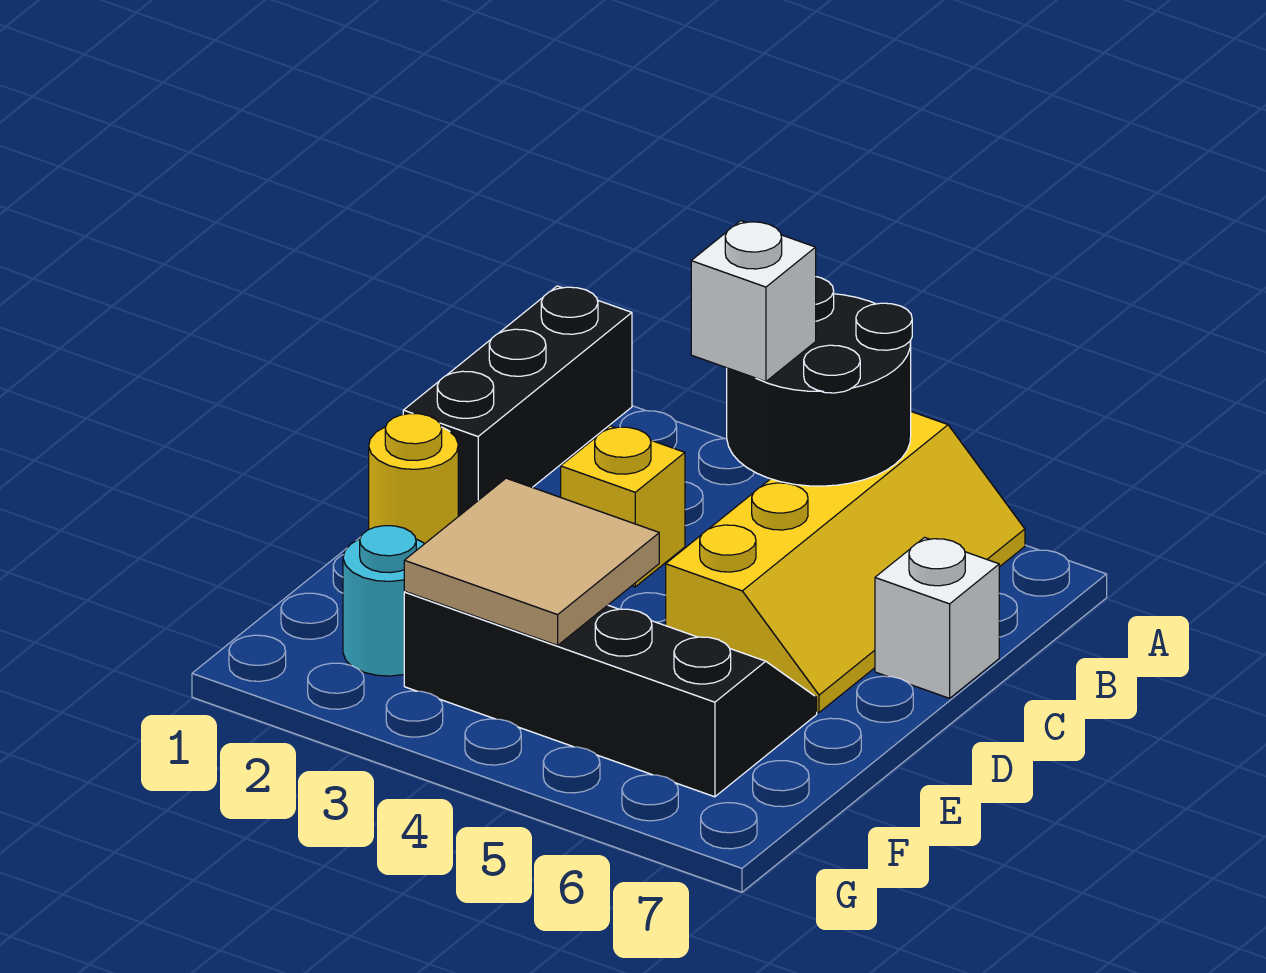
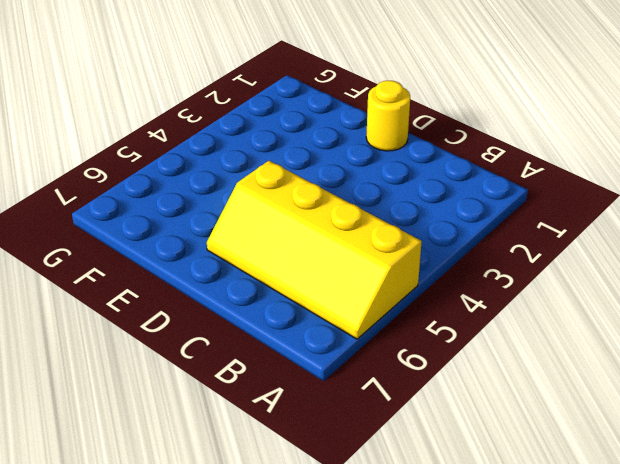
none -> black 1x3 brick [403,286,632,516]
none -> yellow 1x1 brick [561,426,685,587]

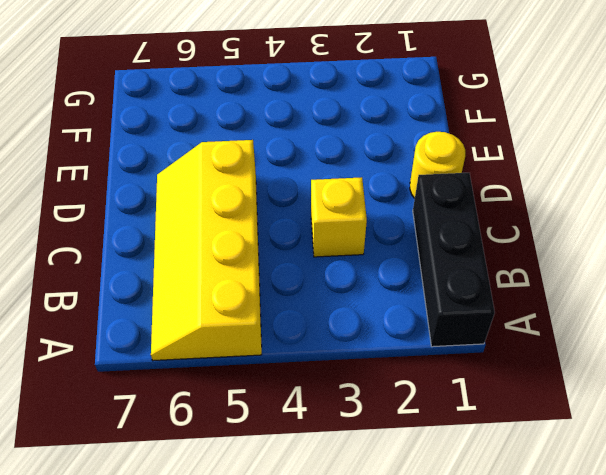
none -> white 1x1 brick [875,537,999,698]
none -> black 2x4 slope [404,592,817,797]

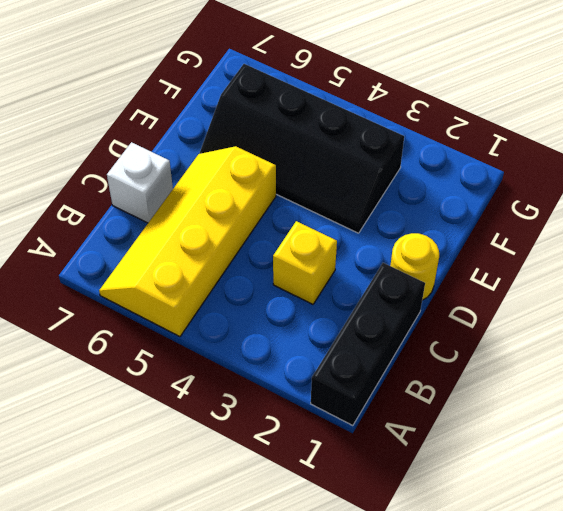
none -> cyan 1x1 round brick [343,526,424,676]
none -> black 2x2 round brick [727,277,912,486]

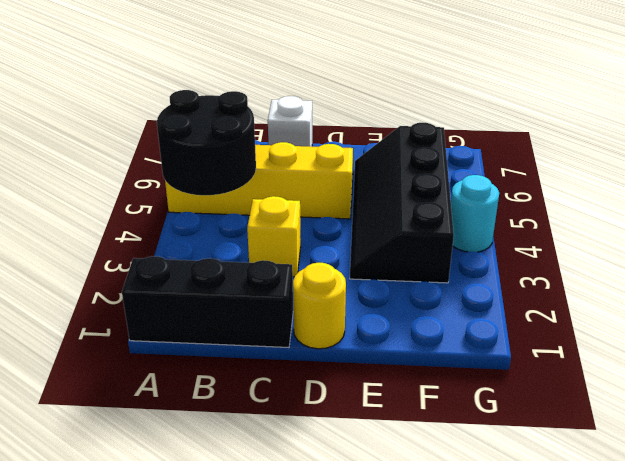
cyan 1x1 round brick [451,175,499,252] -> cyan 1x1 round brick moved to [343,526,424,676]
none -> tan 2x2 tile [404,478,659,645]
none -> white 1x1 brick [691,221,816,382]

